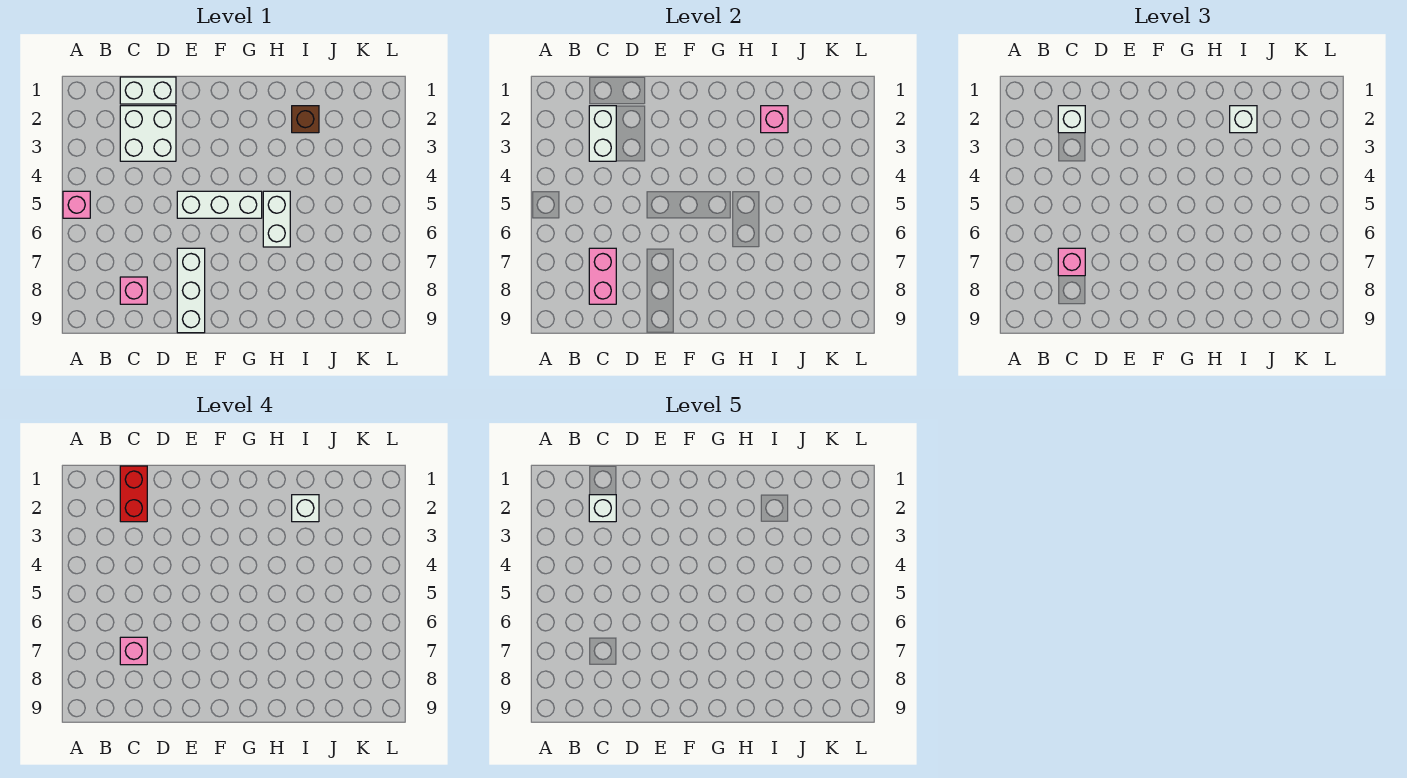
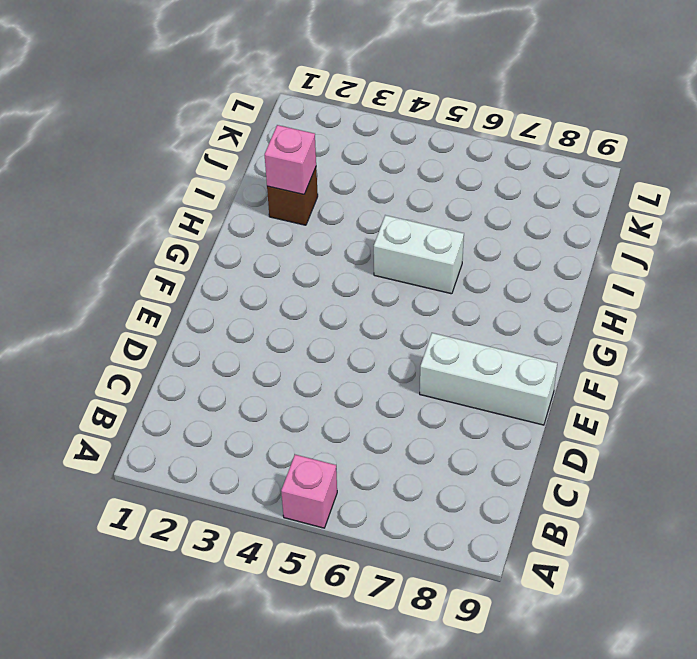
none -> white 1x2 brick [120,77,176,104]
none -> white 2x2 brick [120,106,176,161]
none -> pink 1x1 brick [120,277,147,304]

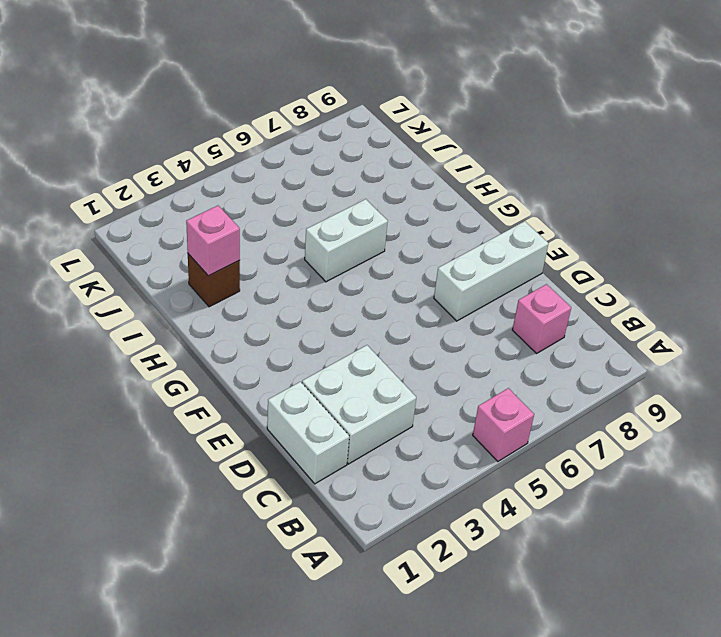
none -> white 1x3 brick [177,191,262,218]
none -> white 1x2 brick [589,106,616,161]
none -> pink 1x2 brick [589,248,616,304]

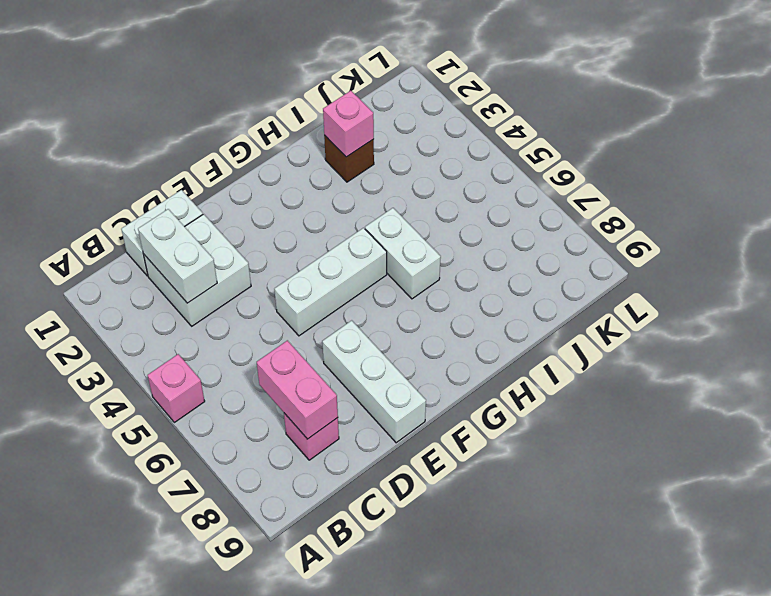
none -> white 1x1 brick [1058,106,1085,133]
none -> pink 1x1 brick [1058,248,1085,276]
none -> white 1x1 brick [1230,106,1257,133]

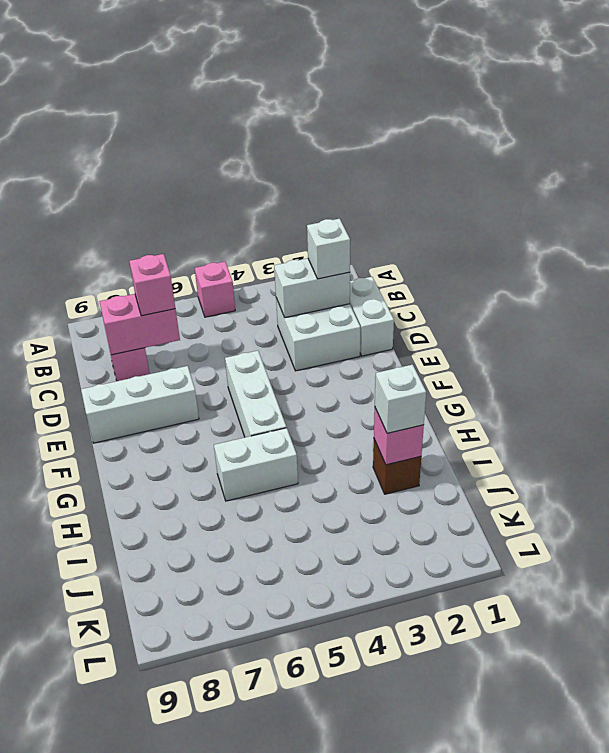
none -> red 1x2 brick [120,466,147,522]
none -> pink 1x1 brick [120,637,147,665]
none -> white 1x1 brick [292,495,319,522]

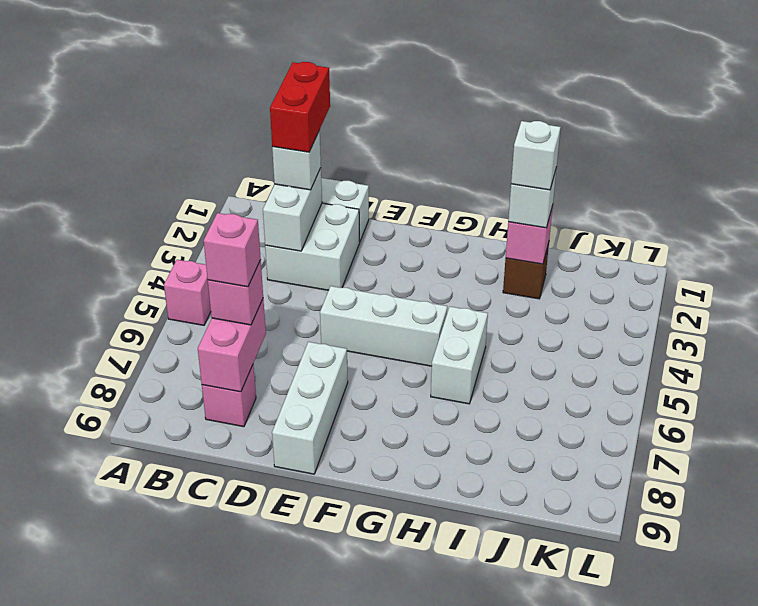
none -> white 1x1 brick [589,495,616,522]

